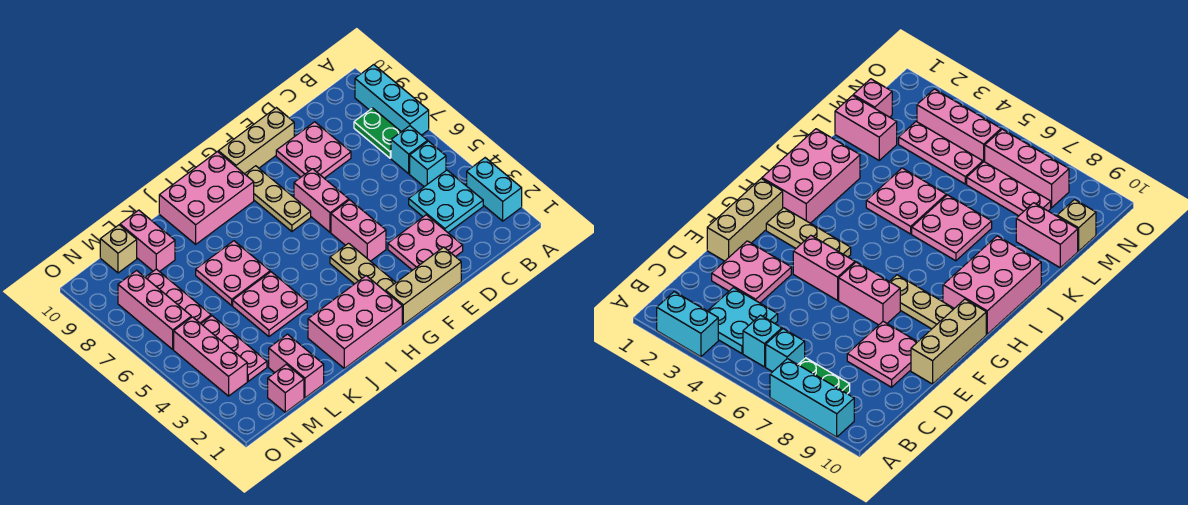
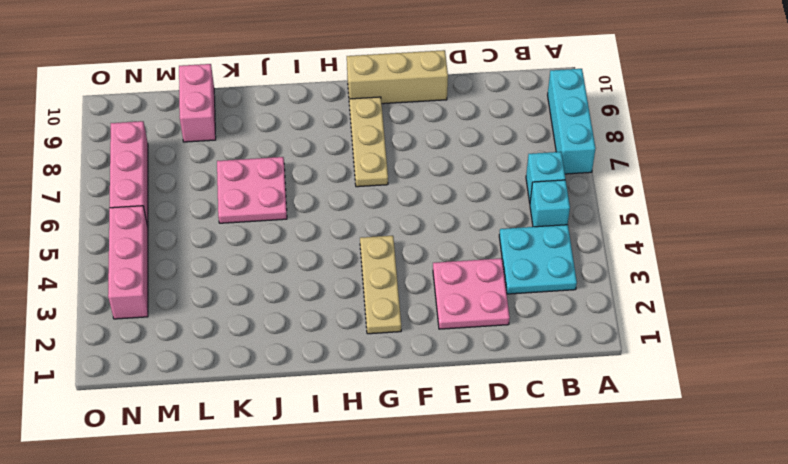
none -> cyan 1x2 brick [467,158,522,221]
none -> green 1x2 plate [354,108,401,158]
none -> pink 2x2 plate [276,122,351,178]

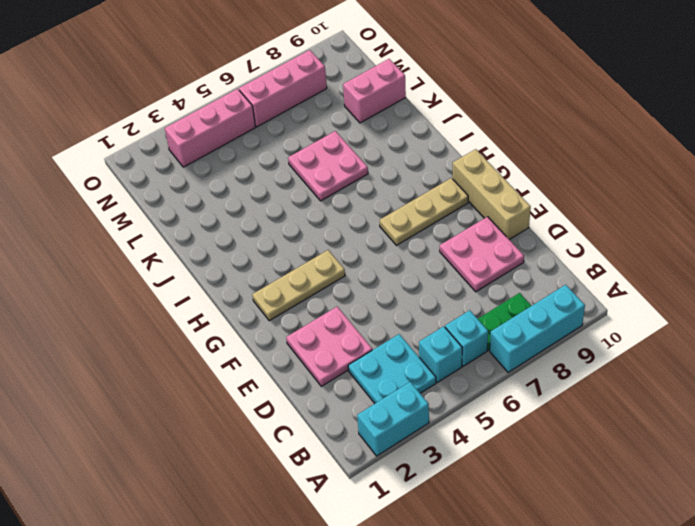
none -> tan 1x3 brick [386,247,461,324]
none -> pink 1x2 brick [331,200,386,261]
none -> pink 1x2 brick [294,169,349,232]

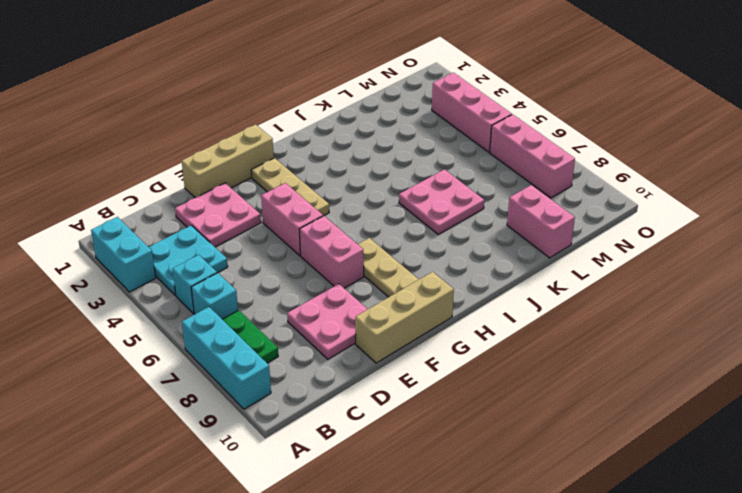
none -> pink 2x3 brick [308,276,402,368]
none -> pink 2x3 brick [159,152,254,244]
none -> pink 2x2 plate [233,272,307,337]

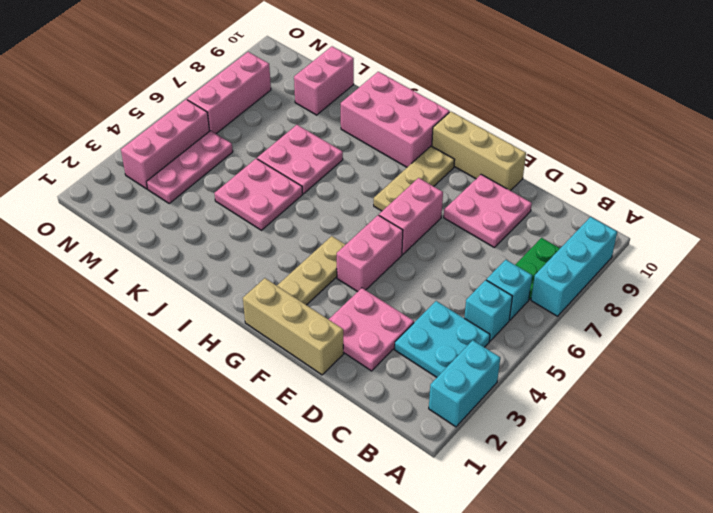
none -> pink 2x3 brick [308,276,402,368]
none -> pink 1x2 brick [269,334,324,398]
none -> pink 1x1 brick [268,364,304,412]

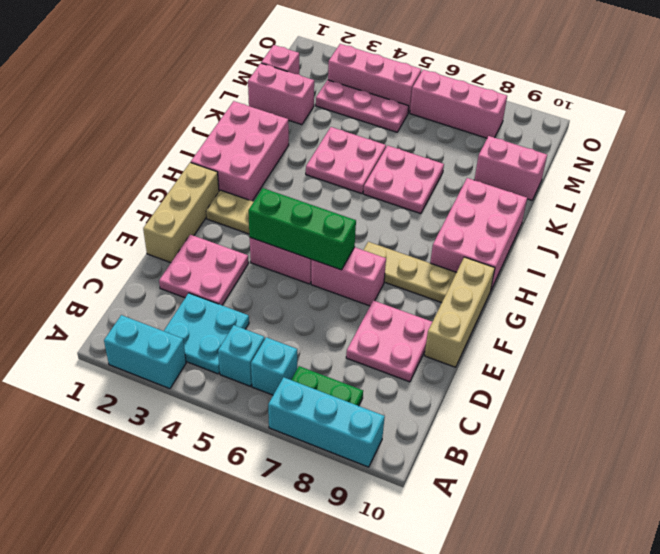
green 1x3 brick [248,188,356,270] -> none
none -> pink 1x3 plate [145,269,211,324]
none -> tan 1x1 brick [100,225,137,273]

